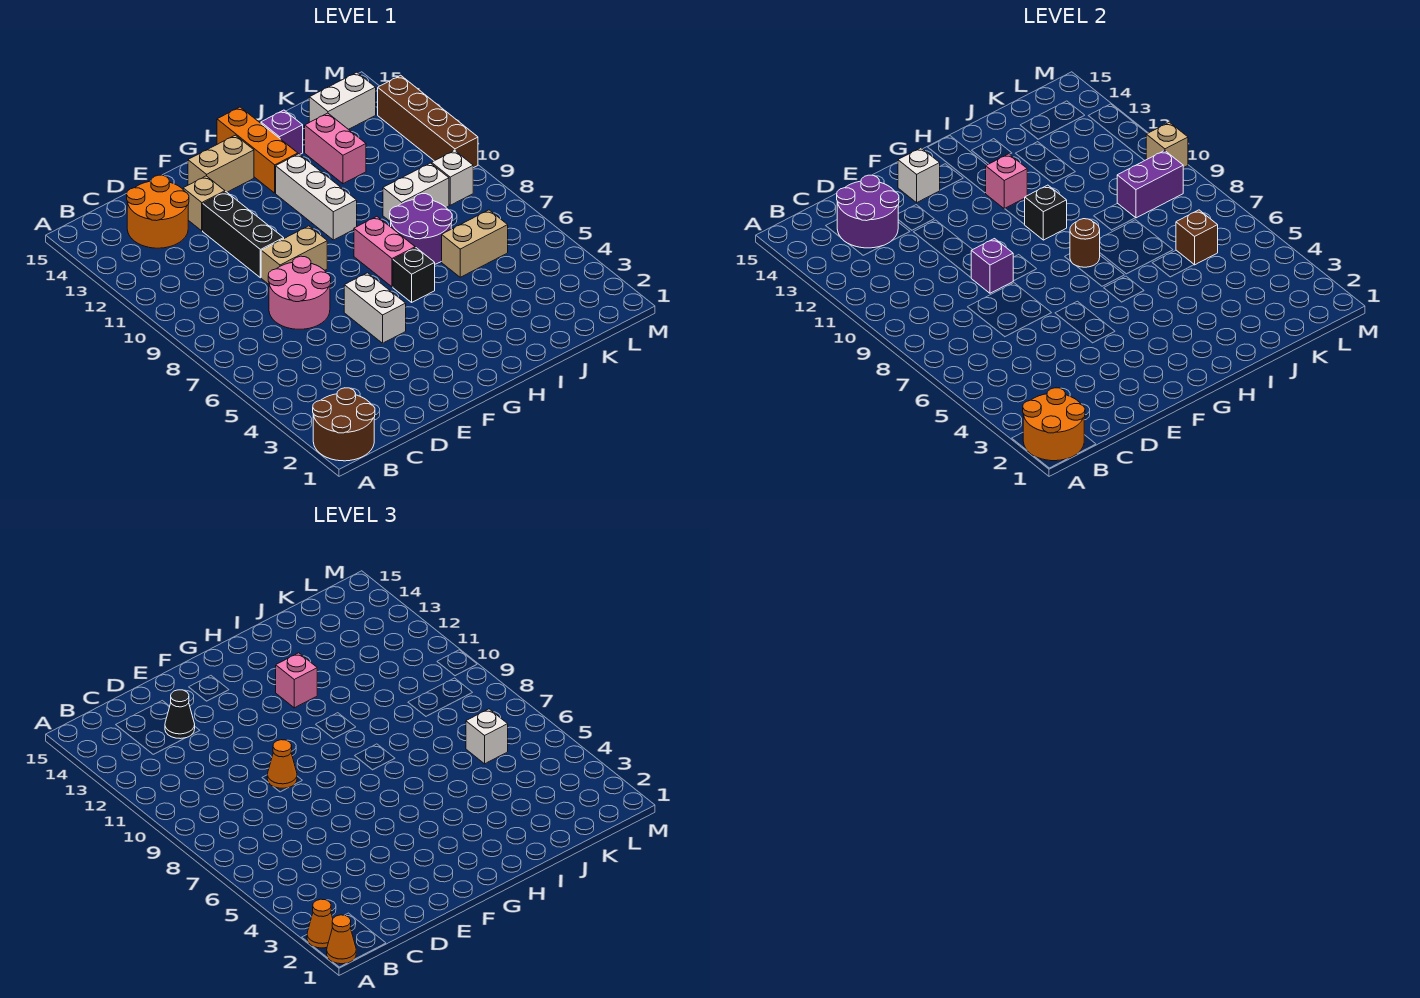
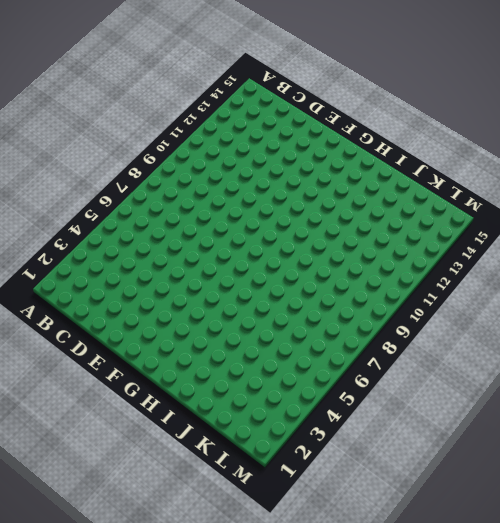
none -> brown 2x2 round brick [313,388,375,461]
none -> orange 2x2 round brick [127,175,189,248]
none -> pink 2x2 round brick [268,256,331,329]
none -> tan 1x2 brick [261,226,327,284]

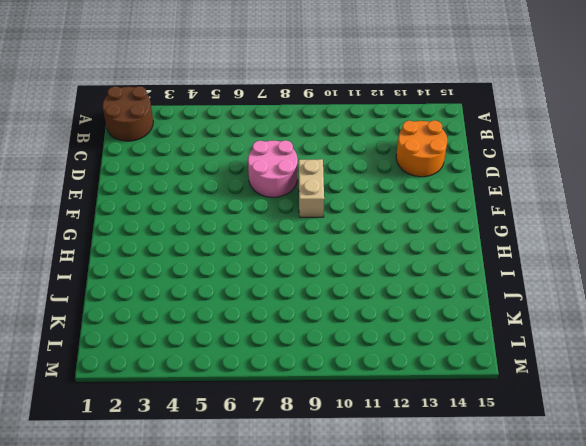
none -> black 1x3 brick [203,192,284,278]
none -> tan 1x1 brick [183,176,225,231]
none -> white 1x2 brick [344,273,406,343]
none -> tan 1x2 brick [188,135,254,192]

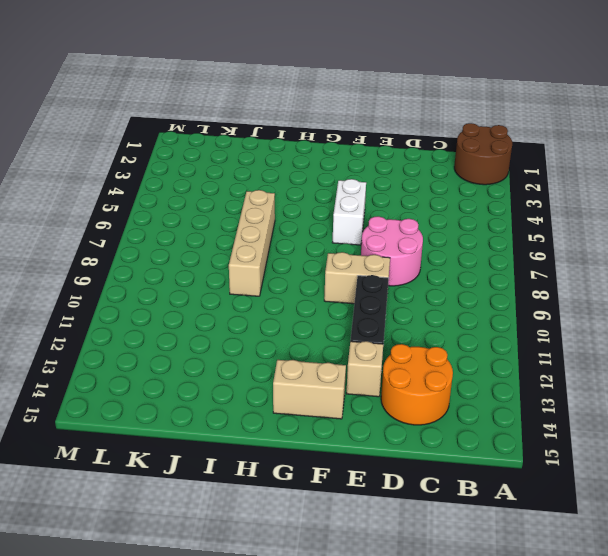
tan 1x4 brick [229,190,275,296] -> purple 2x2 round brick [390,194,452,264]
none -> black 1x1 brick [393,248,435,302]
none -> pink 1x2 brick [354,217,415,287]
none -> white 1x3 brick [276,154,357,240]
none -> orange 1x3 brick [217,107,298,193]

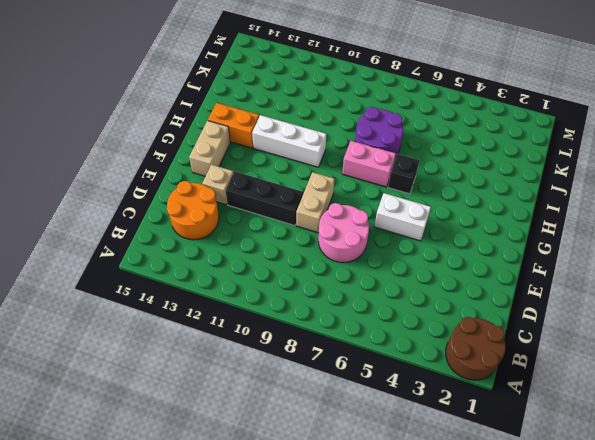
orange 1x2 brick [208,103,259,148] -> orange 1x3 brick [217,107,298,193]
none -> purple 1x1 brick [261,110,303,154]
none -> tan 1x2 brick [442,210,508,277]
none -> white 1x2 brick [383,163,449,222]
none -> pink 1x2 brick [305,113,366,184]

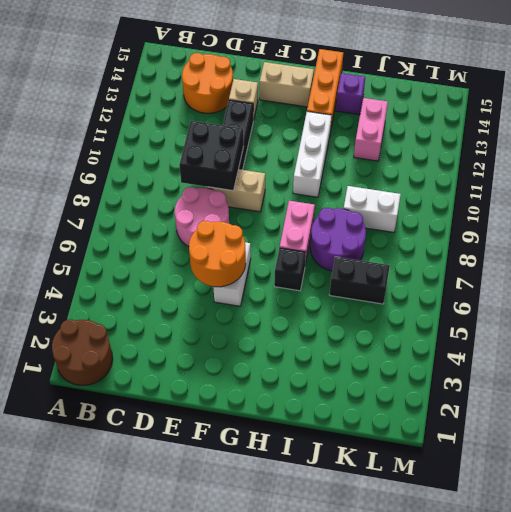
black 2x2 brick [179,121,244,191] -> purple 1x1 brick [971,239,1013,293]
orange 2x2 round brick [189,221,246,287] -> orange 2x2 round brick moved to [1023,388,1085,461]
black 1x2 brick [329,257,390,304] -> tan 1x2 brick [442,210,508,277]
none -> white 1x2 brick [309,72,376,129]
none -> white 1x1 brick [432,150,473,205]
none -> brown 1x4 brick [378,75,478,168]
none -> purple 2x2 round brick [837,175,899,248]

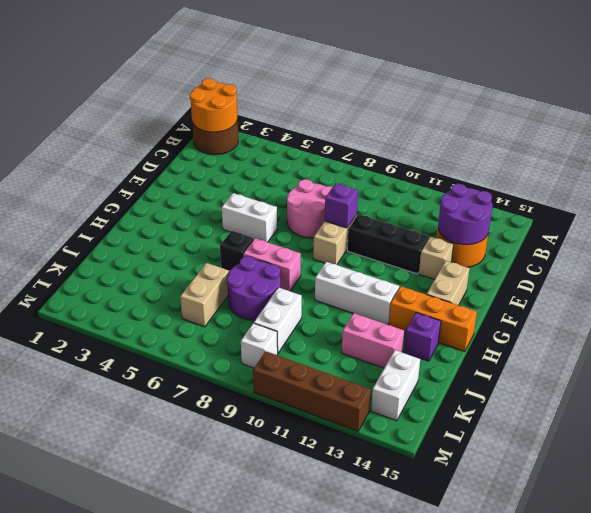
none -> white 1x1 brick [898,148,940,203]
none -> brown 1x1 round brick [1070,219,1100,267]
none -> black 1x1 brick [1024,185,1067,240]
none -> pink 1x1 brick [985,154,1027,209]

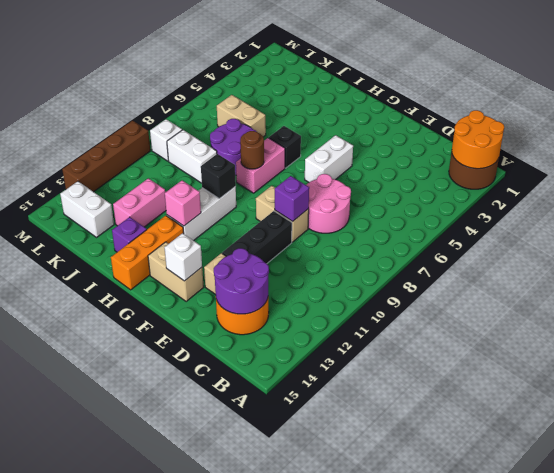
none -> brown 1x1 brick [1176,210,1218,265]
none -> purple 1x2 brick [1117,150,1183,218]
none -> tan 1x1 brick [1146,122,1188,168]
none -> orange 1x1 cone [327,915,356,964]

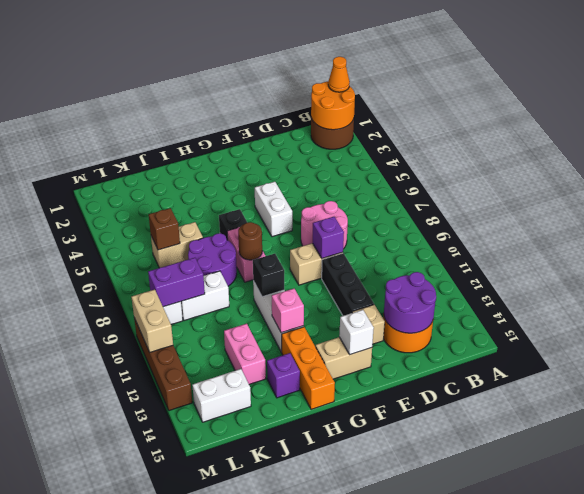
tan 1x2 brick [132,290,173,352] -> tan 1x1 brick [1146,122,1188,168]
none -> orange 1x1 cone [307,899,333,948]
none -> black 1x1 cone [165,690,195,739]
none -> orange 1x1 cone [267,740,297,788]
none -> pink 1x1 brick [276,653,317,708]

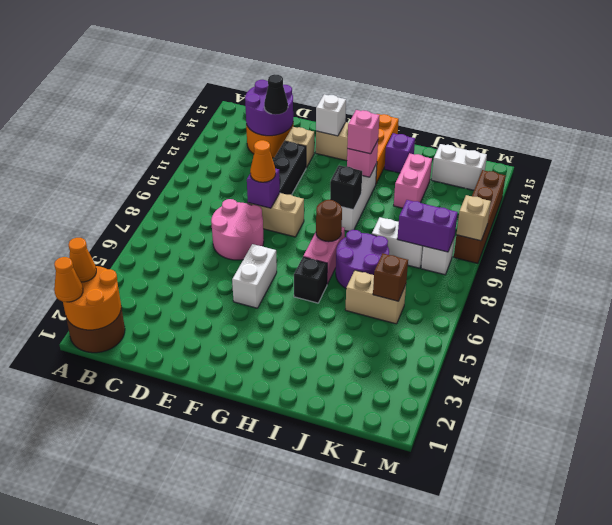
none -> white 1x1 brick [466,709,508,764]

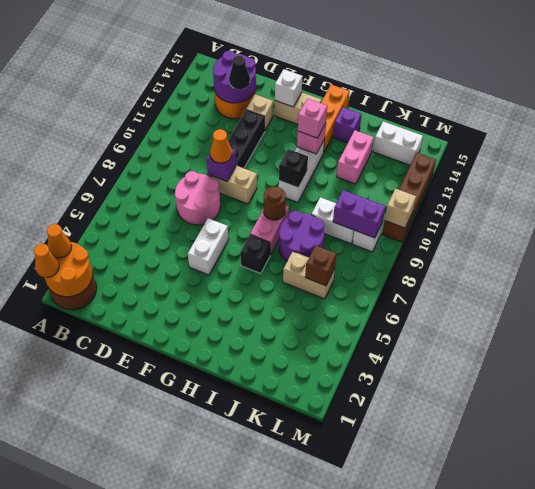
none -> white 1x1 brick [466,709,508,764]

